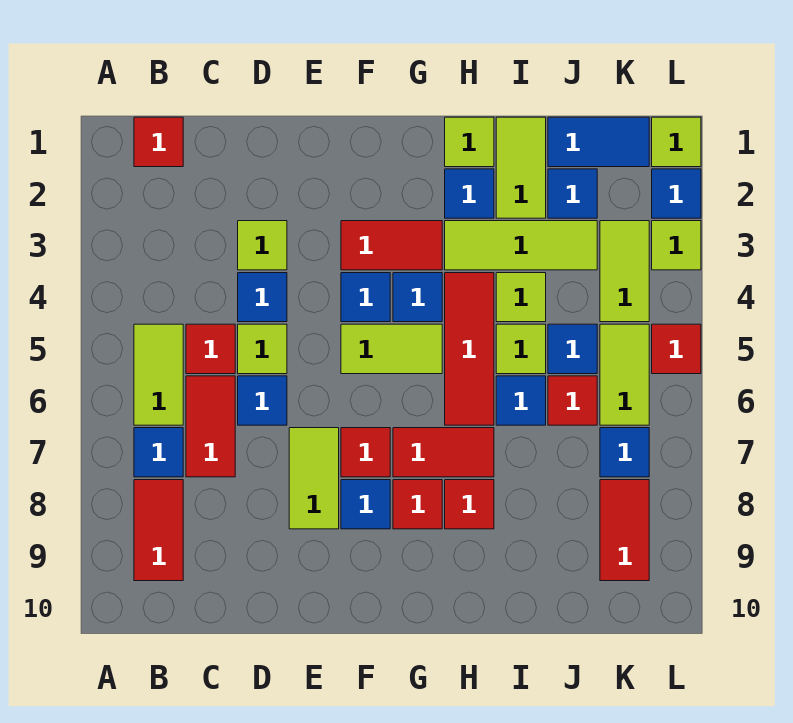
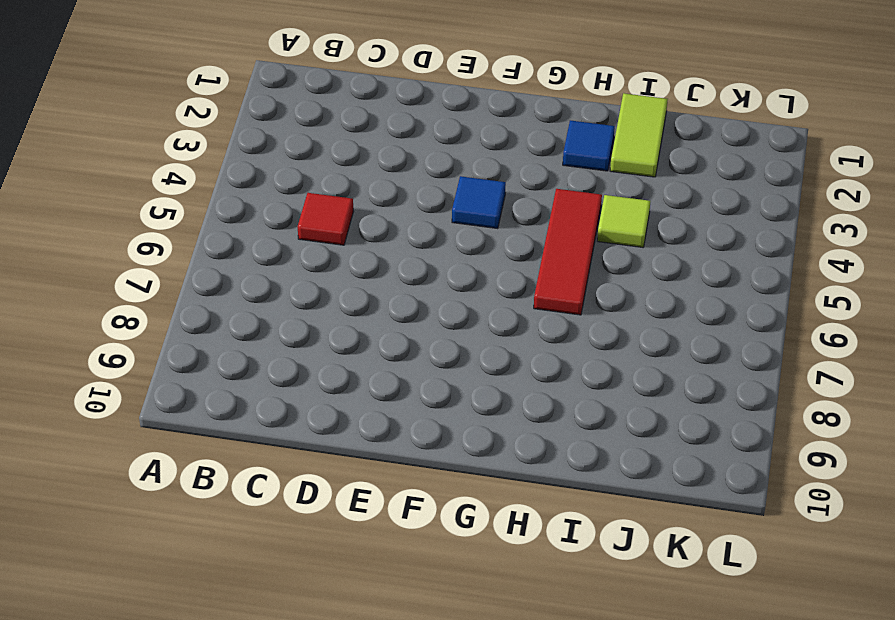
none -> red 1x1 tile [134,117,183,167]
none -> lime 1x2 tile [134,324,183,425]
none -> blue 1x1 tile [134,428,183,477]
none -> red 1x2 tile [134,480,183,581]

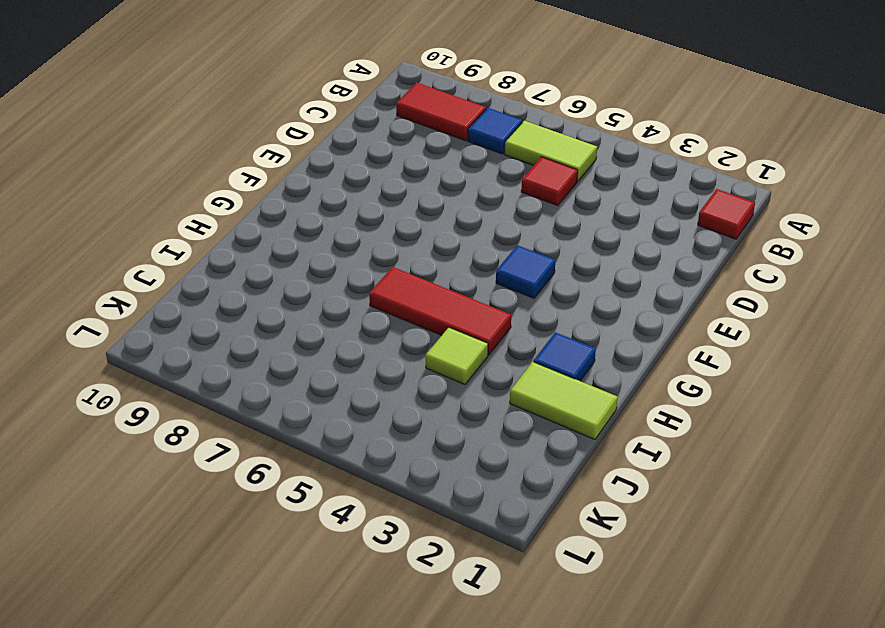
none -> red 1x2 tile [186,376,235,477]
none -> lime 1x1 tile [238,221,287,270]
none -> blue 1x1 tile [238,273,287,322]
none -> lime 1x1 tile [238,324,287,374]

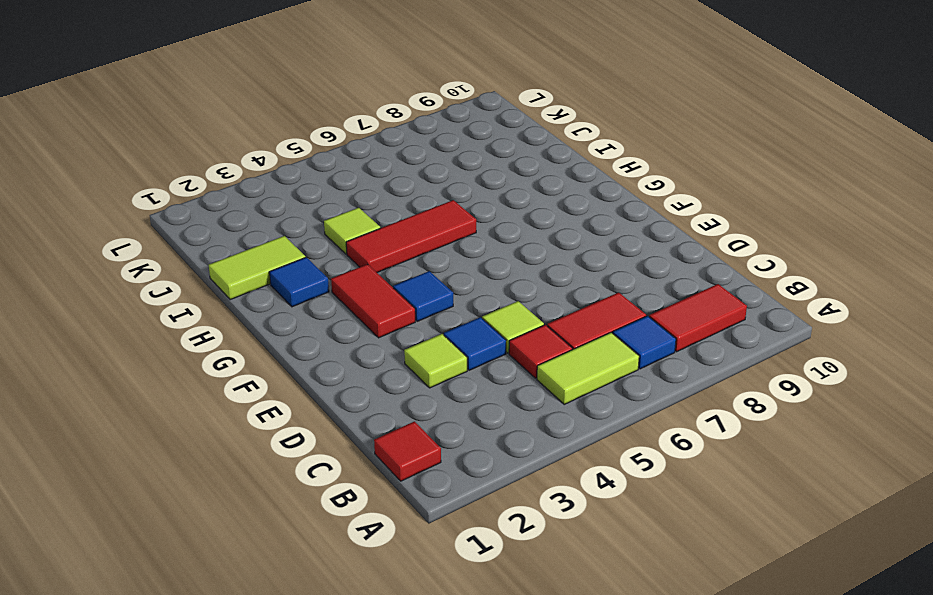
none -> blue 1x1 tile [238,376,287,425]
none -> lime 1x2 tile [289,428,339,529]
none -> lime 1x2 tile [341,324,442,374]
none -> red 1x1 tile [341,428,390,477]

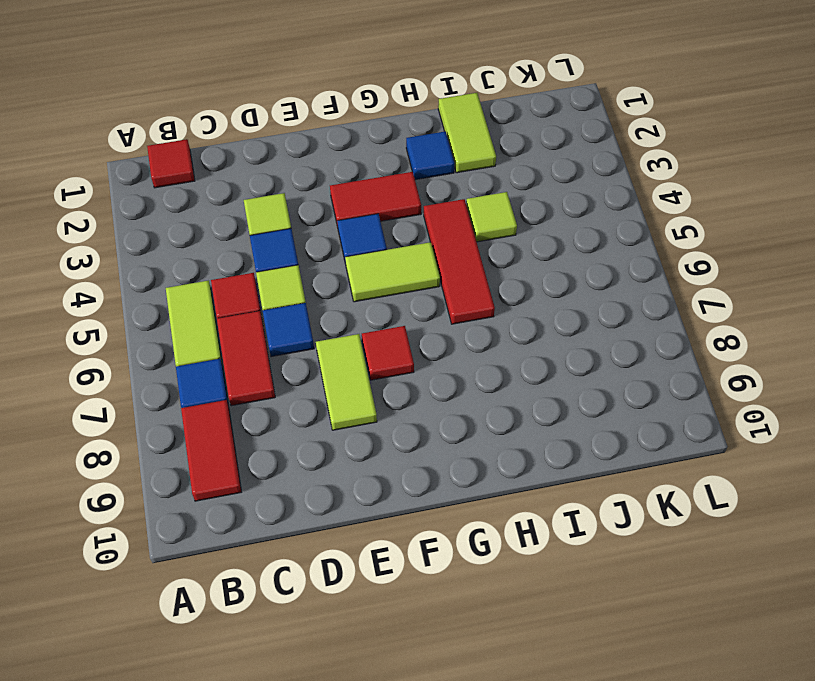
none -> blue 1x1 tile [341,480,390,529]
none -> blue 1x1 tile [393,273,442,322]
none -> red 1x2 tile [393,428,494,477]
none -> red 1x1 tile [393,480,442,529]

